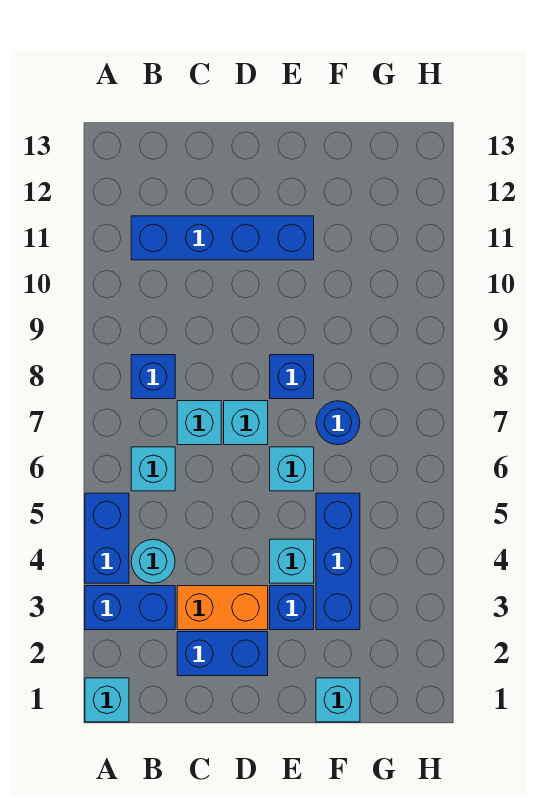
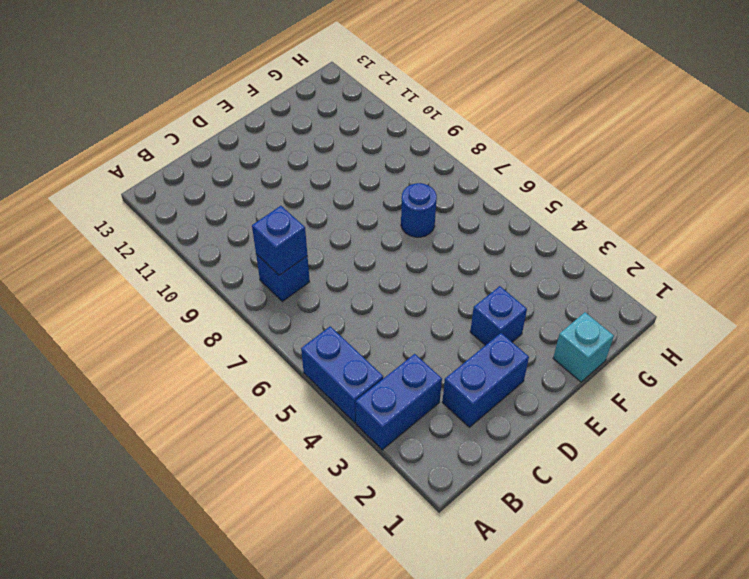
blue 1x1 brick [252,206,307,275] -> blue 1x1 brick moved to [270,355,314,399]
none -> cyan 1x1 brick [85,678,129,722]
none -> cyan 1x1 round brick [131,539,175,583]
none -> cyan 1x1 brick [131,447,175,491]

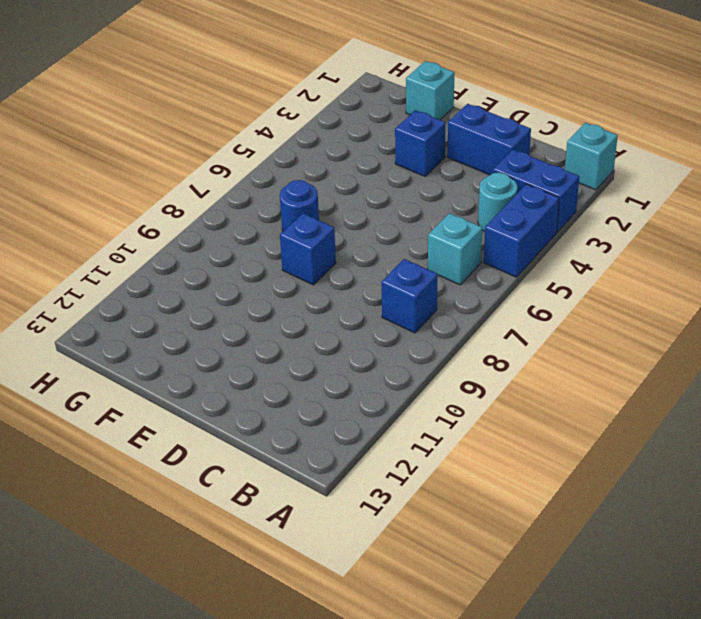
none -> blue 1x4 brick [131,216,314,260]
none -> orange 1x2 brick [177,586,268,630]
none -> cyan 1x1 brick [177,401,221,445]

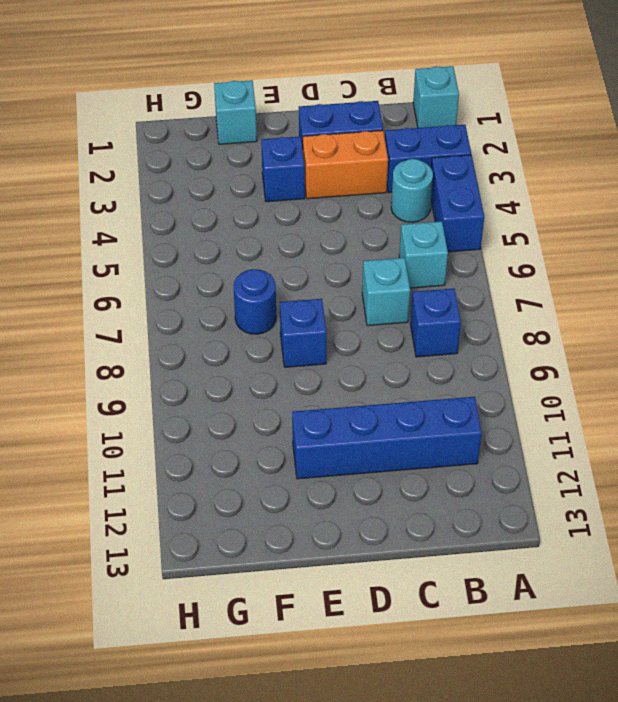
none -> cyan 1x1 brick [224,401,268,445]
none -> cyan 1x1 brick [270,539,314,583]
none -> cyan 1x1 brick [270,447,314,491]

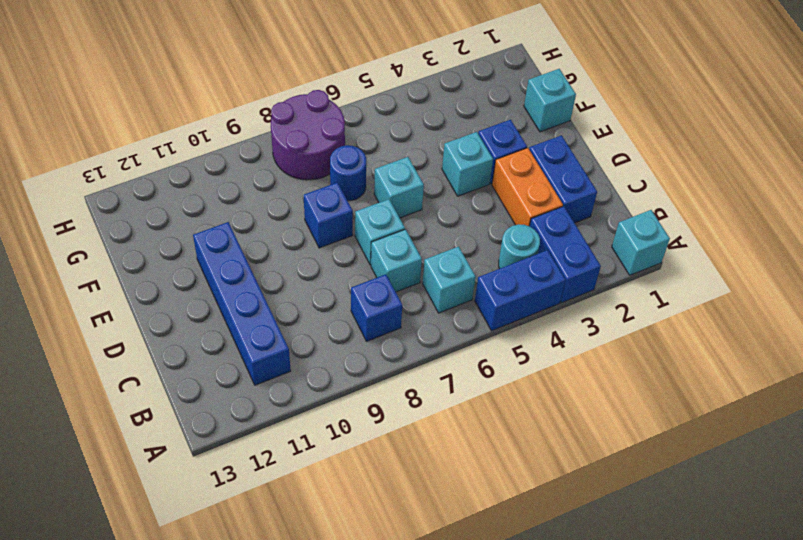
purple 2x2 round brick [271,90,345,180] -> none
none -> blue 1x3 brick [316,493,360,630]

